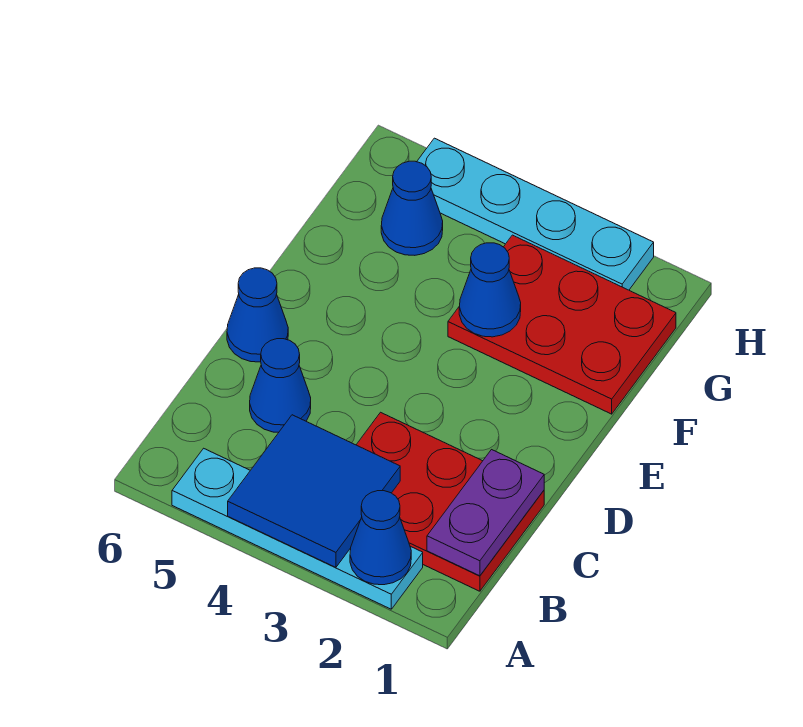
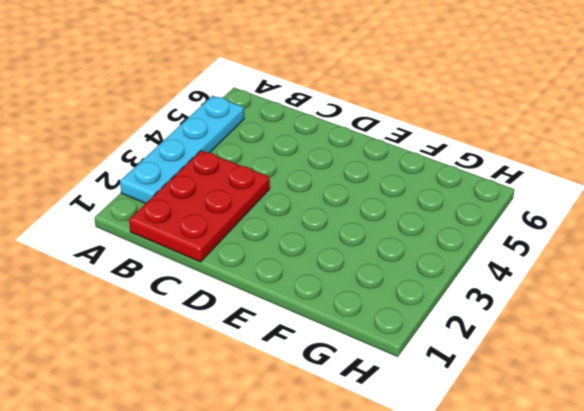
none -> blue 1x1 cone [250,339,311,433]
none -> blue 1x1 cone [227,268,288,362]

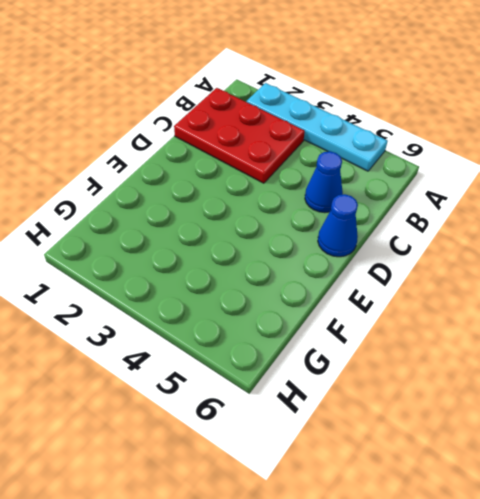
none -> red 2x3 plate [448,235,676,414]
none -> blue 1x1 cone [381,161,443,255]

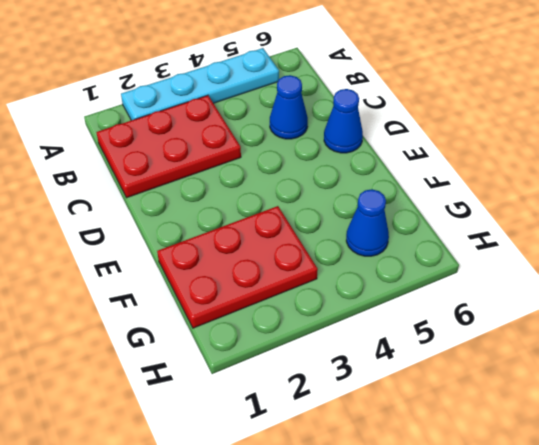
none -> cyan 1x4 plate [417,138,654,290]
none -> blue 1x1 cone [350,491,411,585]

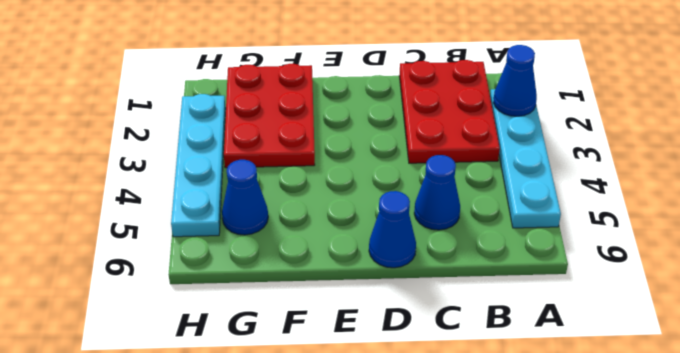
none -> blue 2x2 tile [228,415,400,567]
none -> purple 1x2 plate [427,450,544,576]

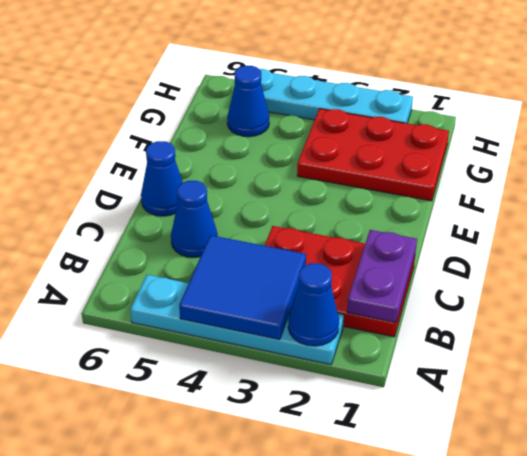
none -> blue 1x1 cone [459,243,521,337]

